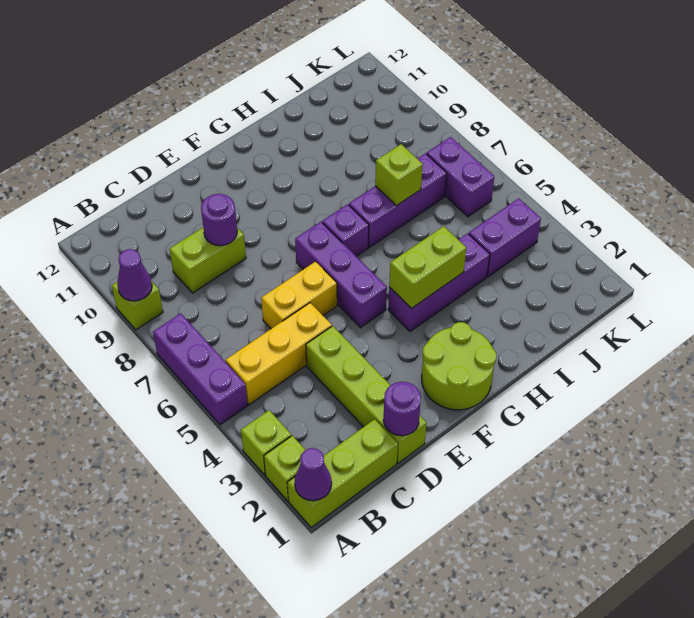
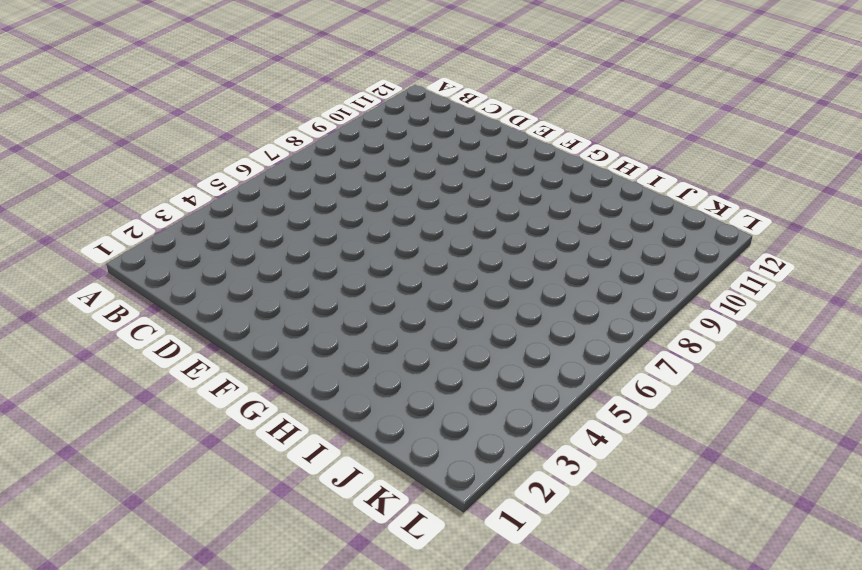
none -> lime 1x3 brick [287,419,398,527]
none -> lime 1x1 brick [264,436,305,501]
none -> lime 1x1 brick [241,410,291,475]

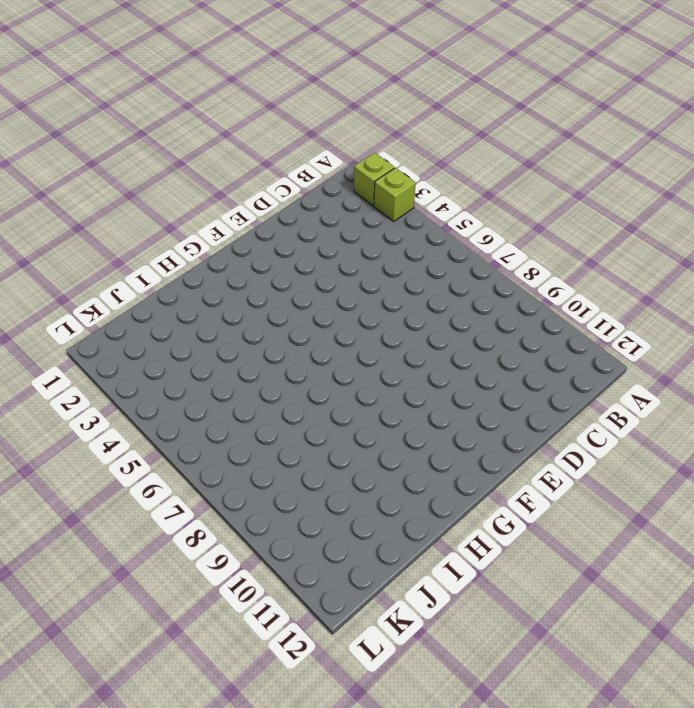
none -> lime 1x3 brick [287,419,398,527]
none -> purple 1x3 brick [153,313,248,425]
none -> lime 1x1 brick [112,281,163,330]

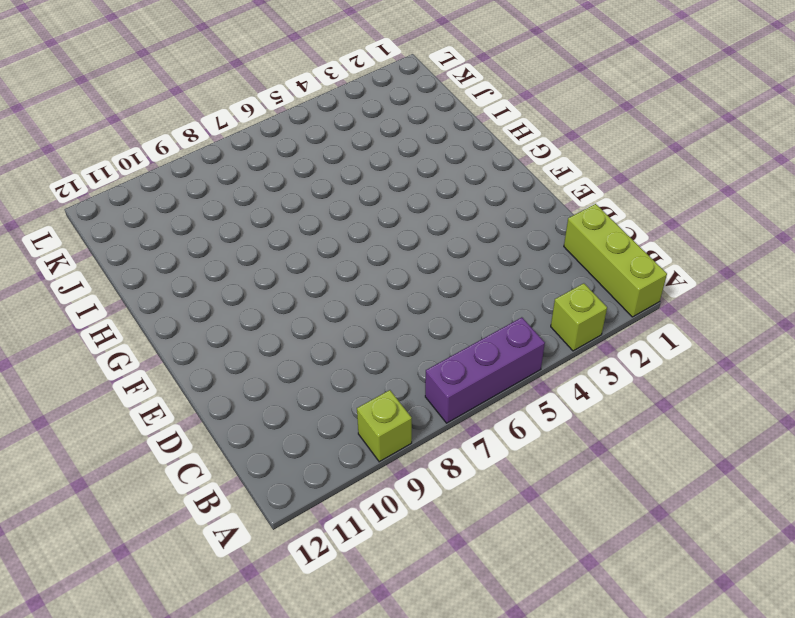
none -> lime 1x1 brick [264,436,305,501]
none -> yellow 1x3 brick [226,303,332,405]
none -> lime 1x2 brick [170,228,246,293]

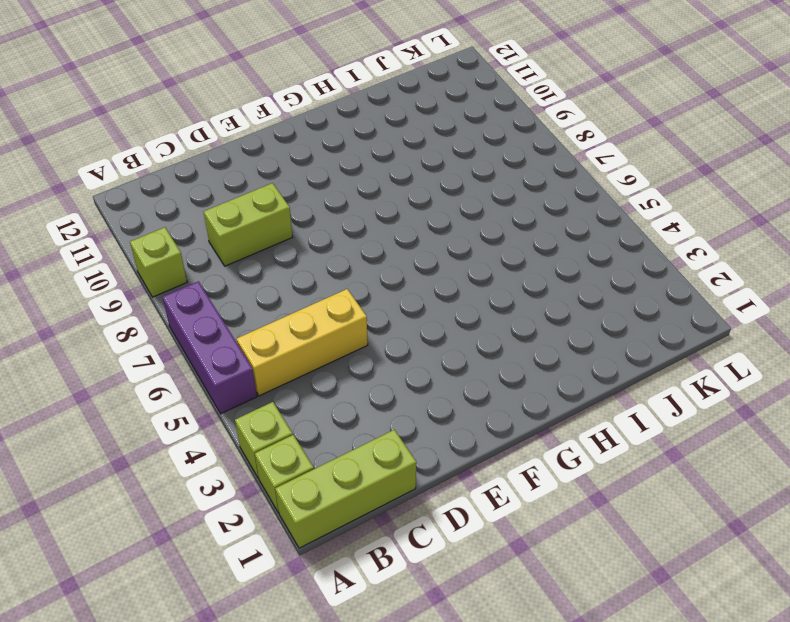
none -> lime 1x4 brick [306,326,426,463]
none -> yellow 1x2 brick [261,261,337,329]
none -> lime 2x2 round brick [422,322,496,410]

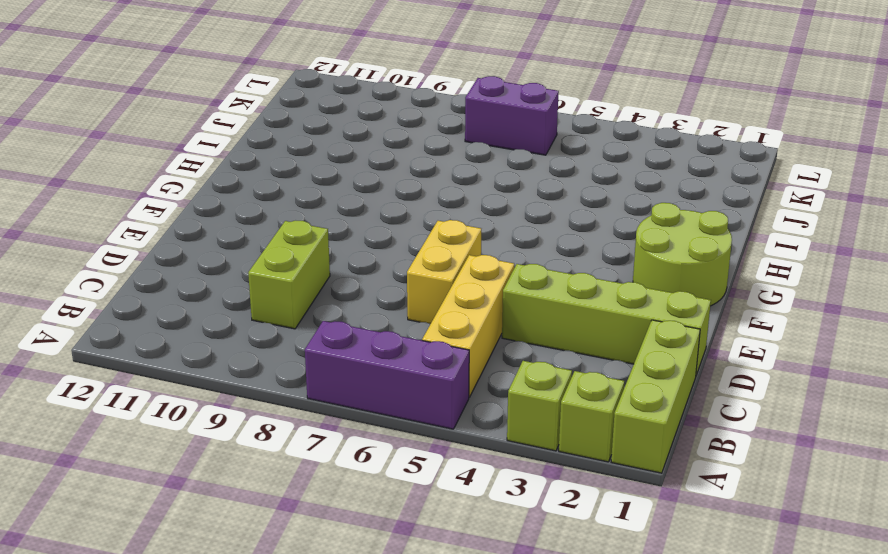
none -> lime 1x1 brick [112,281,163,330]
none -> purple 1x3 brick [295,222,387,327]
none -> purple 1x3 brick [388,233,490,331]

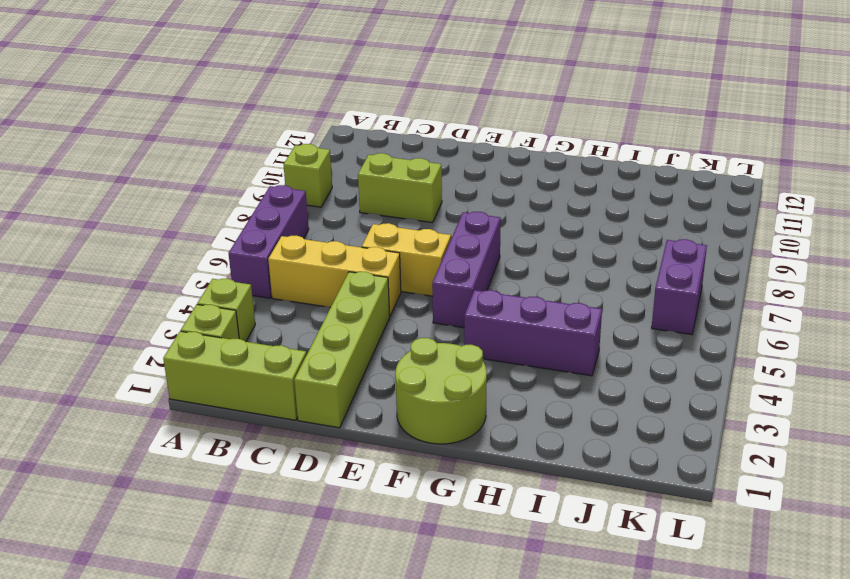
none -> purple 1x1 brick [322,204,369,256]
none -> purple 1x3 brick [349,153,447,247]
none -> purple 1x2 brick [469,198,541,277]

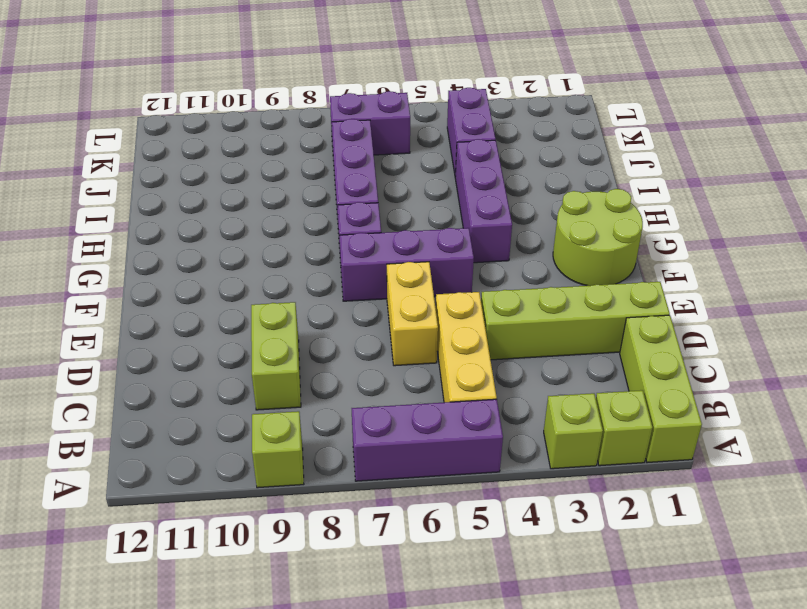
none -> purple 1x1 cone [295,448,332,501]
none -> purple 1x1 cone [117,249,152,301]
none -> purple 1x1 round brick [383,382,421,436]

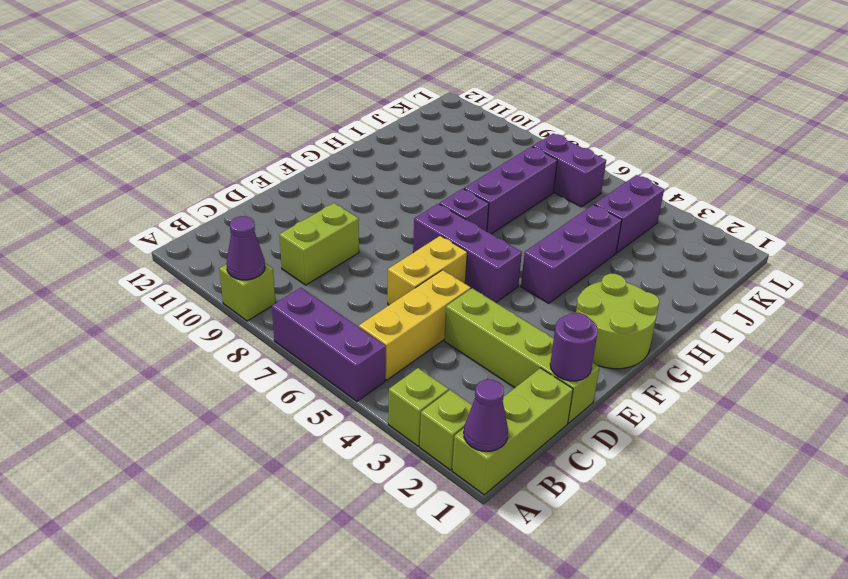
none -> purple 1x1 round brick [201,194,237,246]
none -> lime 1x2 brick [389,226,466,308]
none -> lime 1x1 brick [375,144,423,206]

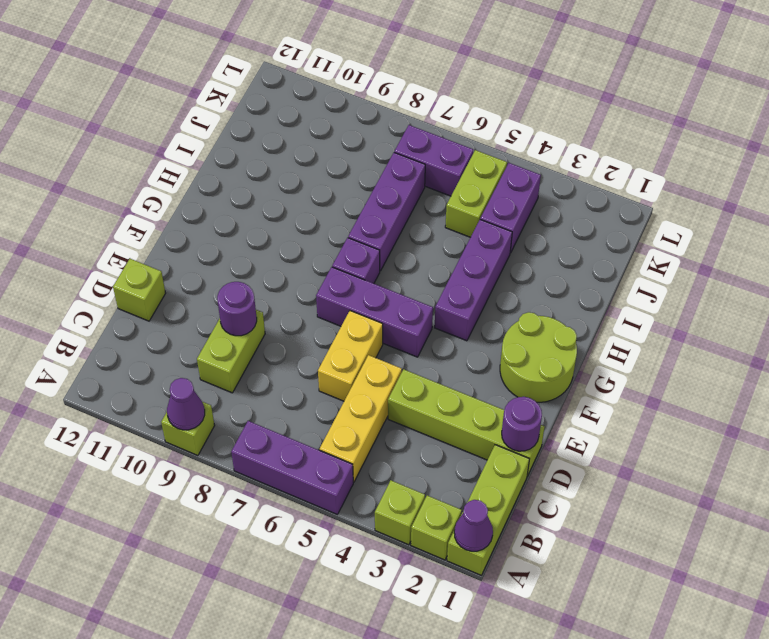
lime 1x1 brick [113,259,166,321] -> lime 1x1 brick moved to [375,144,423,206]
lime 1x2 brick [445,150,507,237] -> lime 1x2 brick moved to [389,226,466,308]

